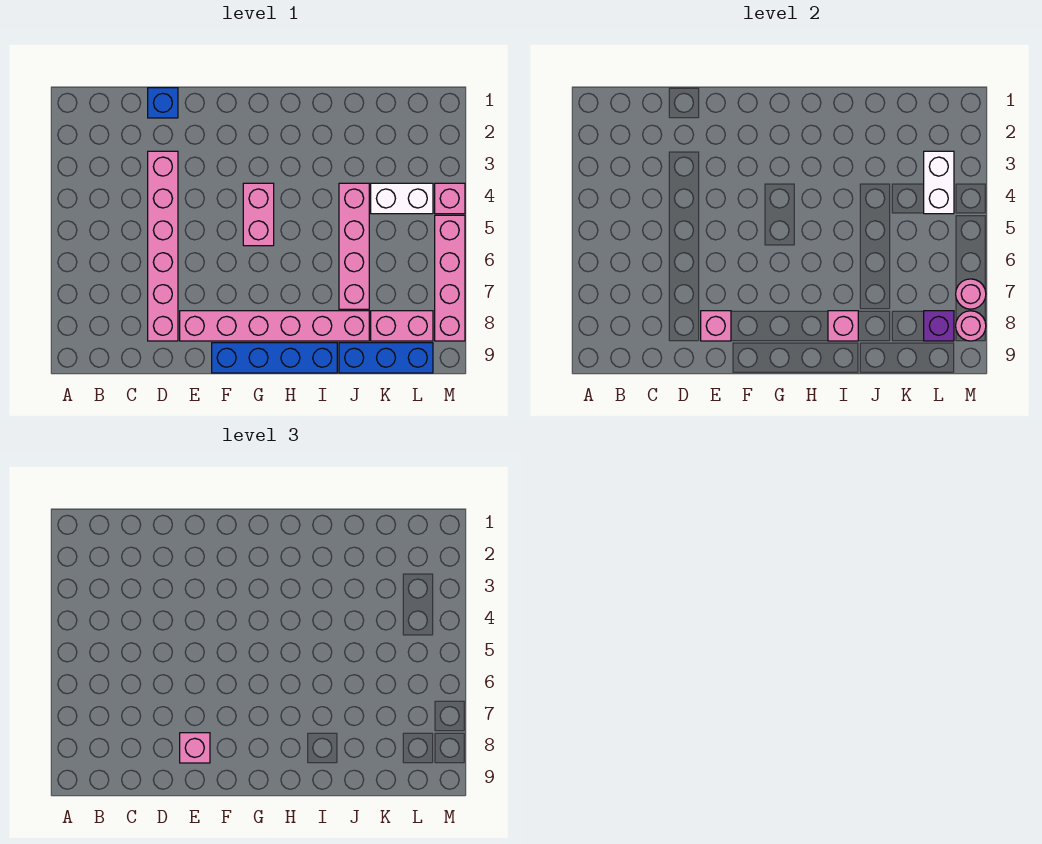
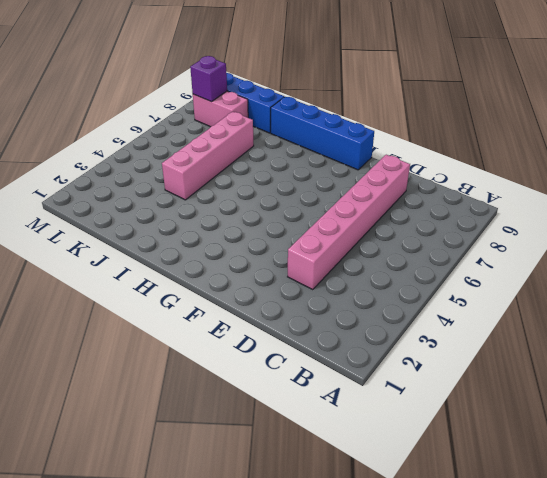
none -> blue 1x1 brick [148,88,178,118]
none -> pink 1x6 brick [180,311,369,341]
none -> pink 1x2 brick [243,183,274,246]

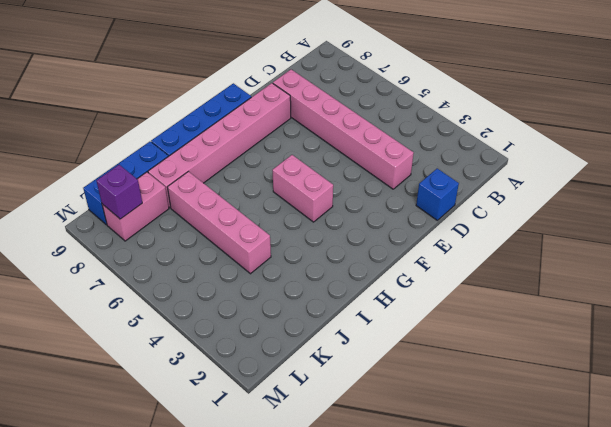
none -> white 1x2 brick [371,183,433,214]
none -> pink 1x1 brick [435,183,465,214]
none -> pink 1x4 brick [435,215,465,341]

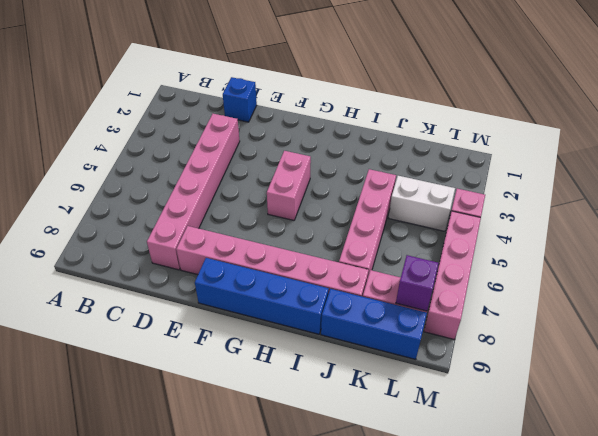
none -> pink 1x1 brick [701,311,731,341]
none -> pink 1x1 brick [828,311,858,341]
none -> white 1x2 brick [924,151,954,214]

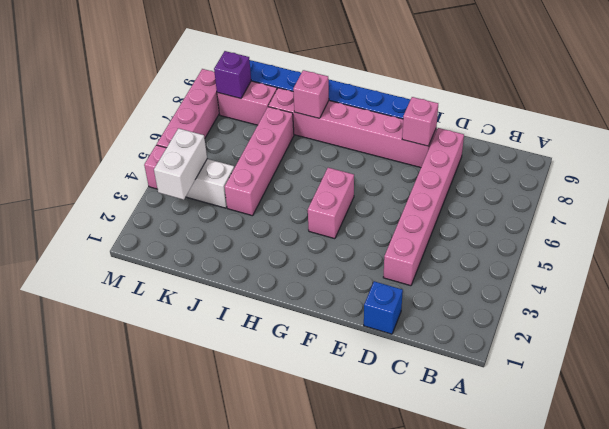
none -> pink 1x1 round brick [956,279,986,309]
none -> pink 1x1 round brick [956,311,986,341]
none -> pink 1x1 brick [180,733,210,763]

